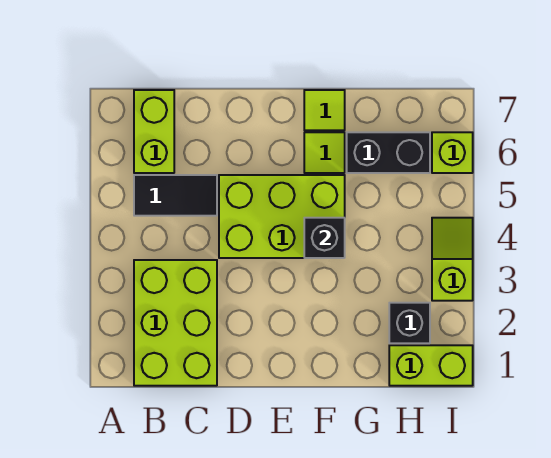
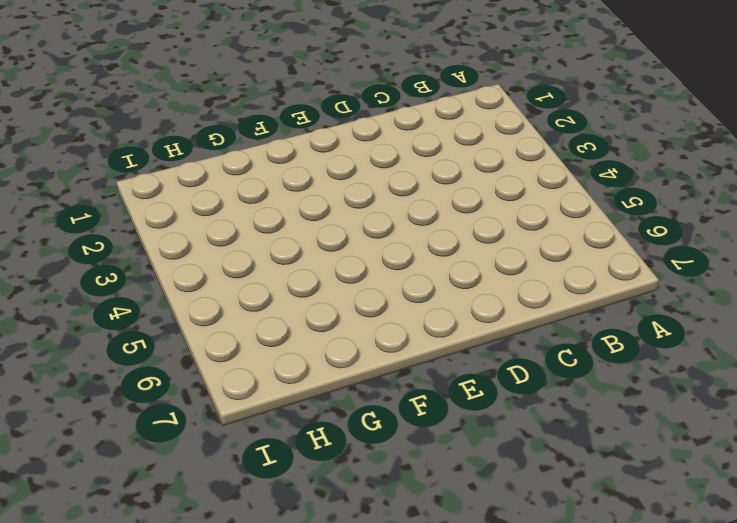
none -> lime 2x3 brick [134,260,217,386]
none -> black 1x2 tile [134,175,217,216]
none -> lime 1x2 brick [134,90,174,173]

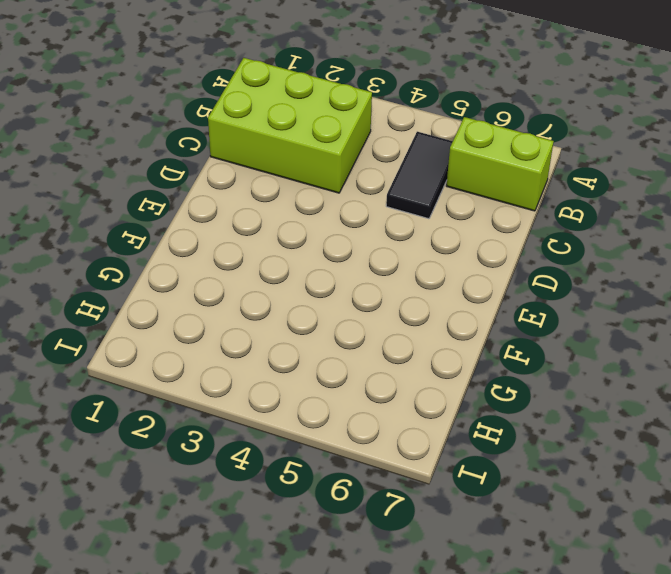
none -> lime 2x3 brick [219,175,345,258]
none -> lime 1x1 tile [304,132,345,173]
none -> lime 1x1 tile [304,90,345,130]

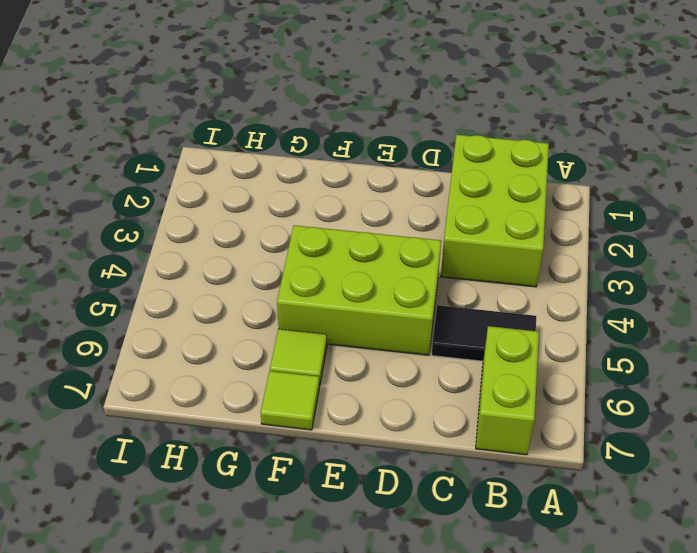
none -> black 1x2 brick [347,132,430,173]
none -> lime 1x2 brick [389,345,473,386]
none -> black 1x1 brick [389,303,430,343]

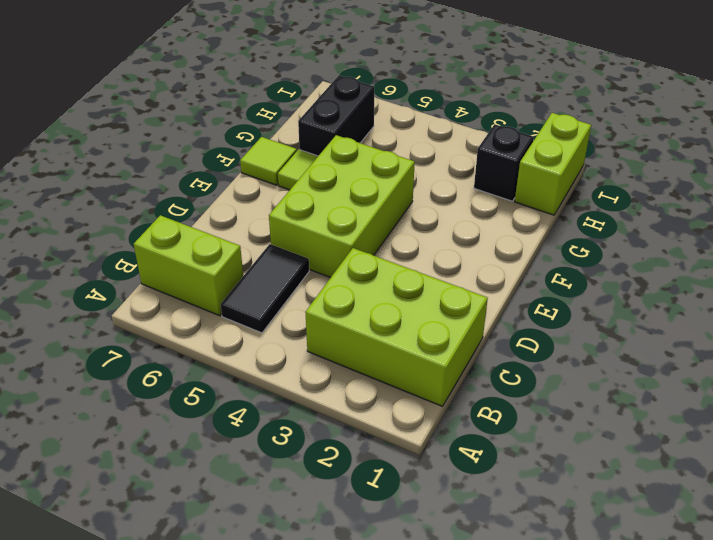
none -> lime 1x2 slope [432,218,473,301]
none -> lime 1x1 brick [432,132,473,173]
none -> black 1x1 brick [304,218,345,258]

